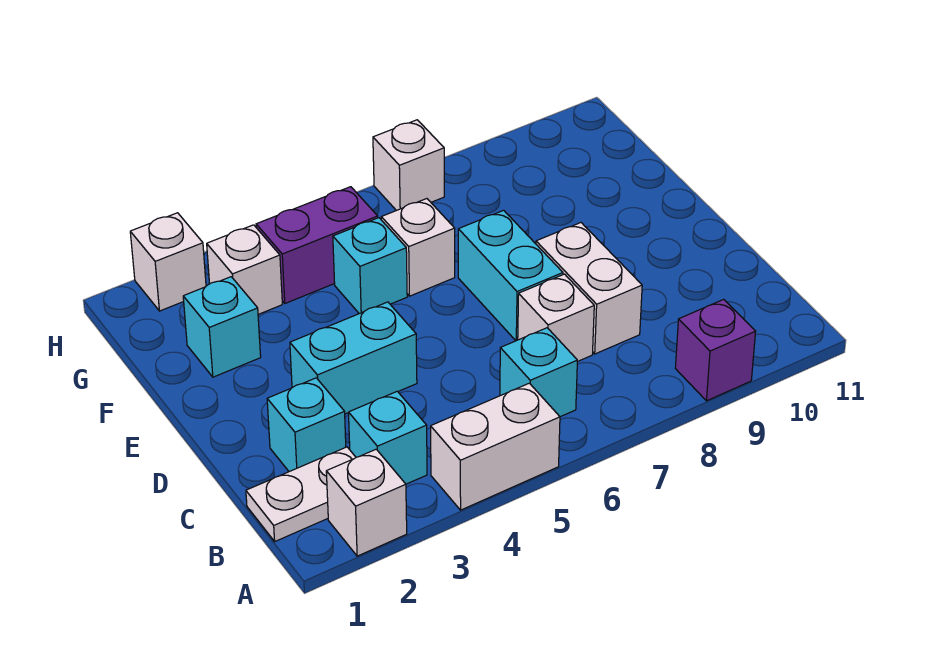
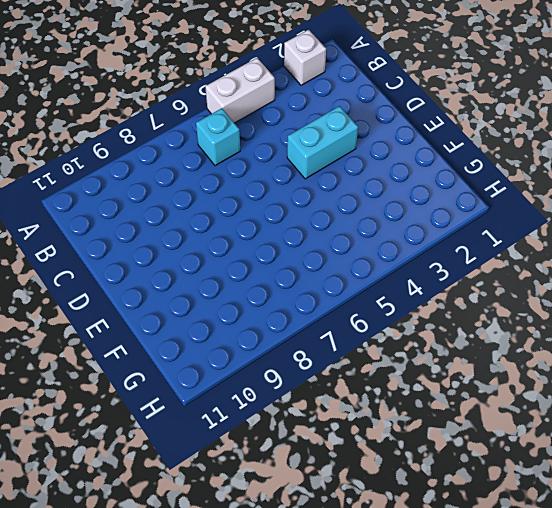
none -> purple 1x1 brick [675,299,756,401]
none -> white 1x2 plate [246,447,356,541]
none -> cyan 1x1 brick [349,391,427,484]

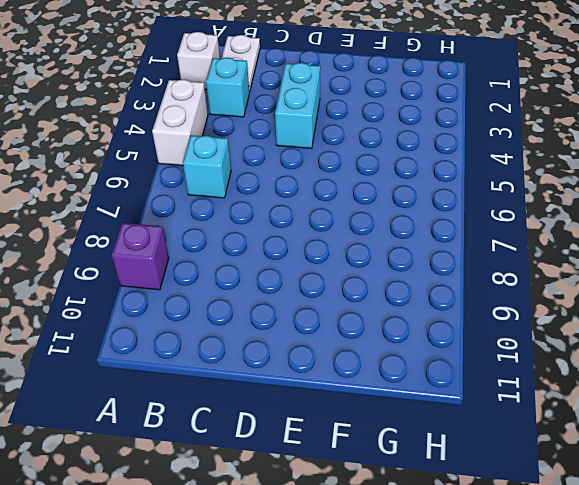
none -> cyan 1x1 brick [267,378,346,472]
none -> white 1x1 brick [518,274,594,362]
none -> white 1x2 brick [536,223,642,354]

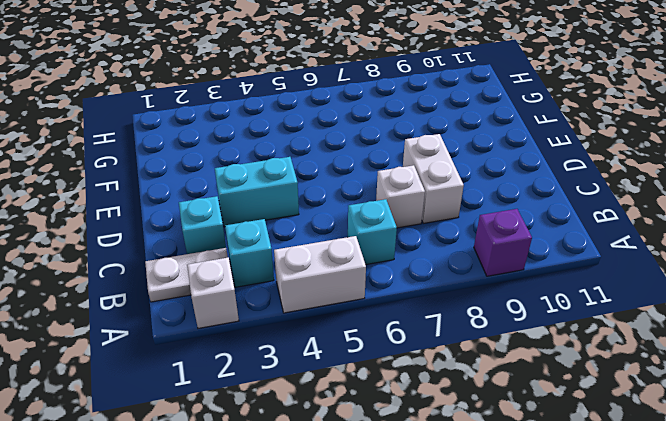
none -> cyan 1x2 brick [458,210,563,341]
none -> cyan 1x1 brick [183,277,261,377]
none -> cyan 1x1 brick [333,218,407,314]

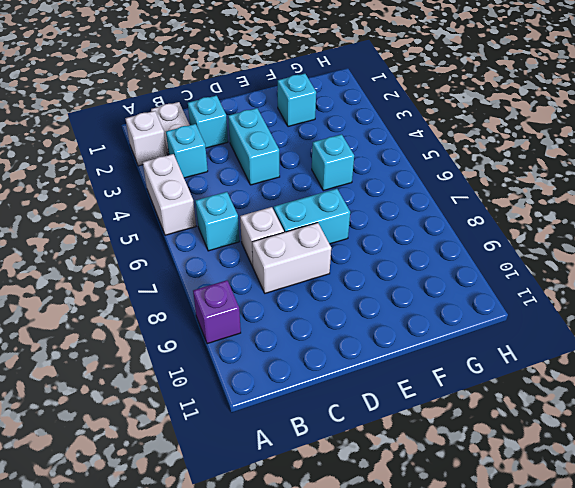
none -> white 1x1 brick [381,199,455,296]
none -> white 1x1 brick [207,225,282,314]
none -> purple 1x2 brick [256,187,378,303]

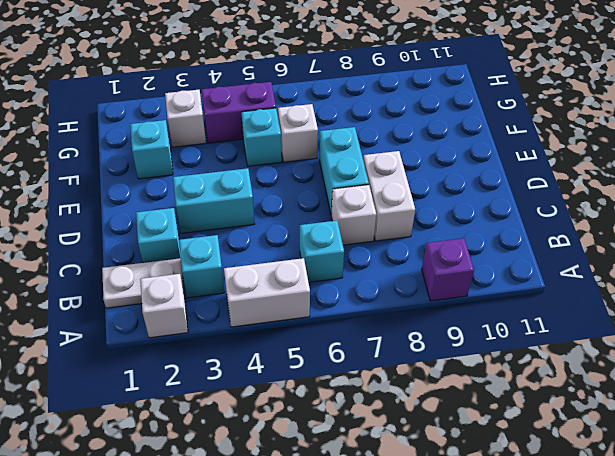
none -> white 1x1 brick [130,213,206,311]
none -> white 1x1 brick [373,120,444,211]

